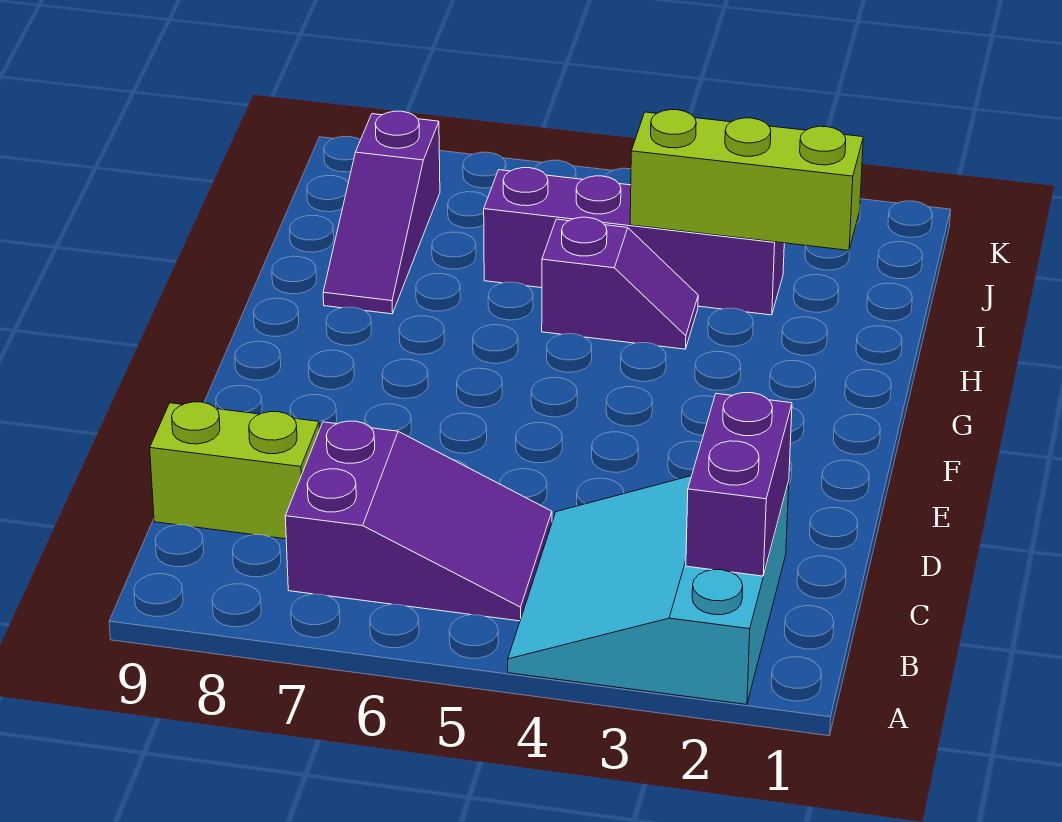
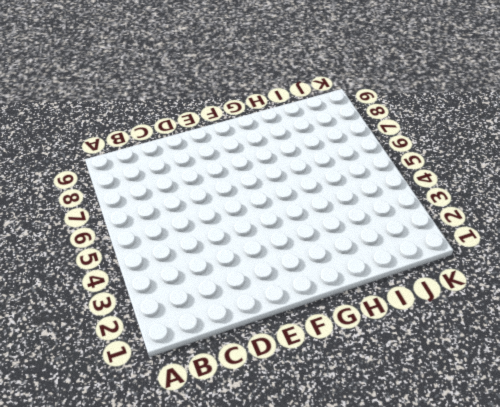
none -> cyan 3x3 slope [508,476,789,704]
none -> purple 2x3 slope [285,421,552,621]

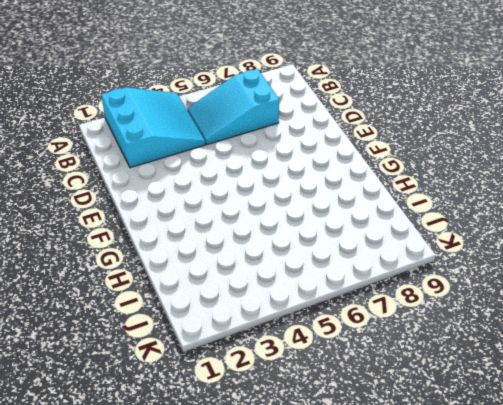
cyan 2x3 slope [187,69,279,145] -> purple 2x3 slope [285,421,552,621]
none -> lime 1x2 brick [150,402,319,539]
none -> purple 1x2 slope [542,217,698,349]

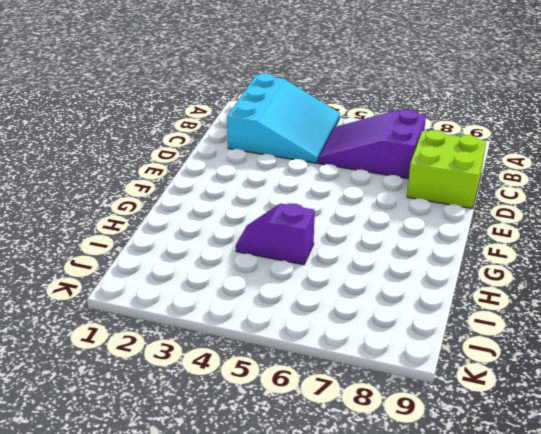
lime 2x2 brick [407,130,486,209] -> lime 1x2 brick [150,402,319,539]
none -> purple 1x3 slope [323,111,440,314]
none -> purple 1x4 brick [484,168,784,315]

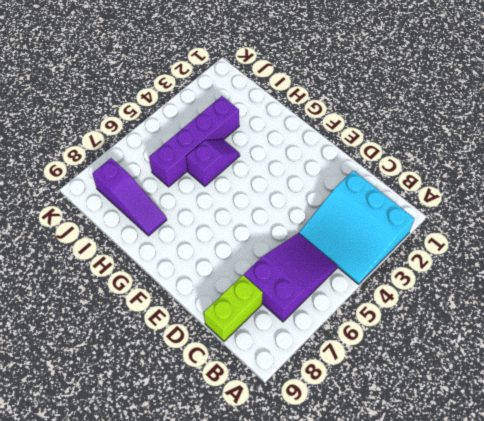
none -> purple 1x2 brick [686,393,792,576]
none -> lime 1x3 brick [630,110,863,250]

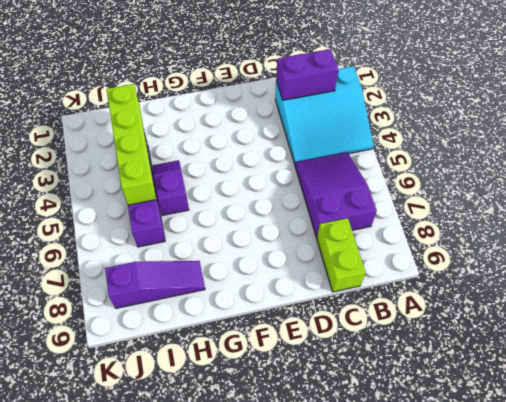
lime 1x4 brick [106,84,156,205] -> lime 1x3 brick [630,110,863,250]

